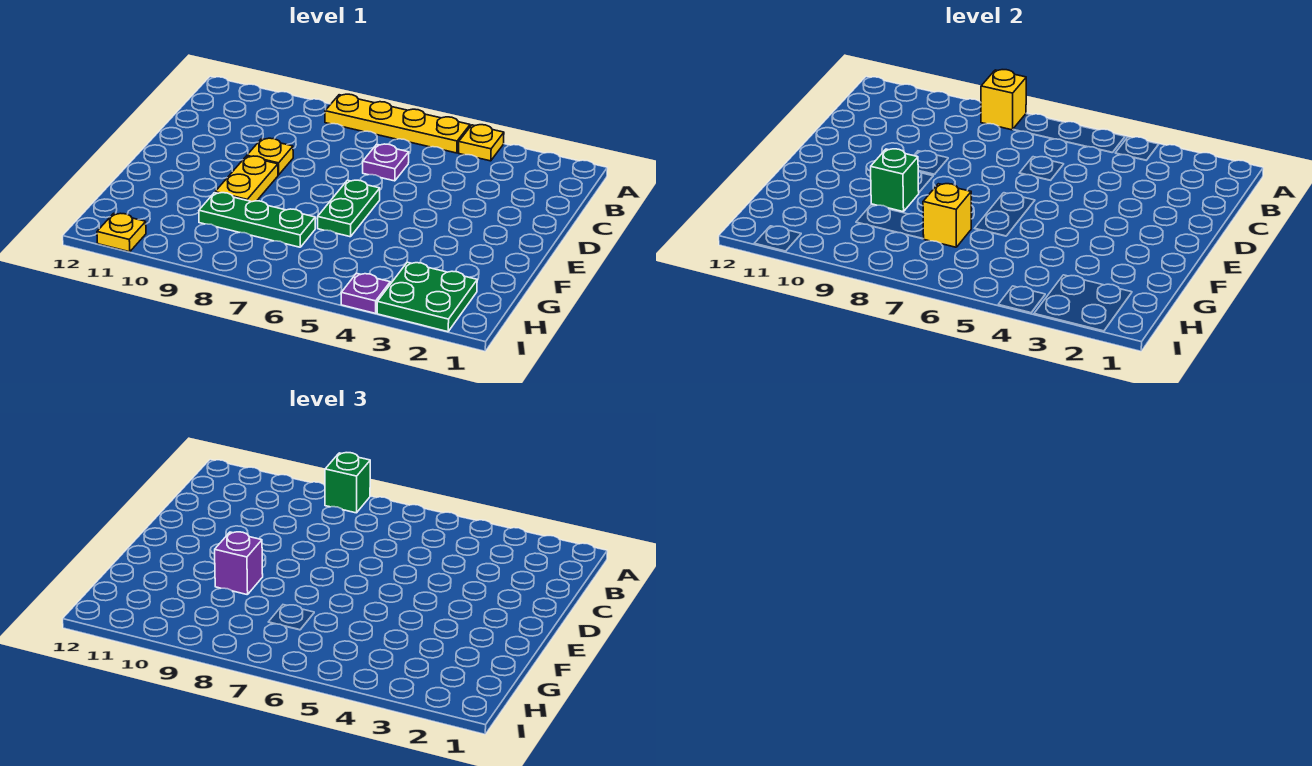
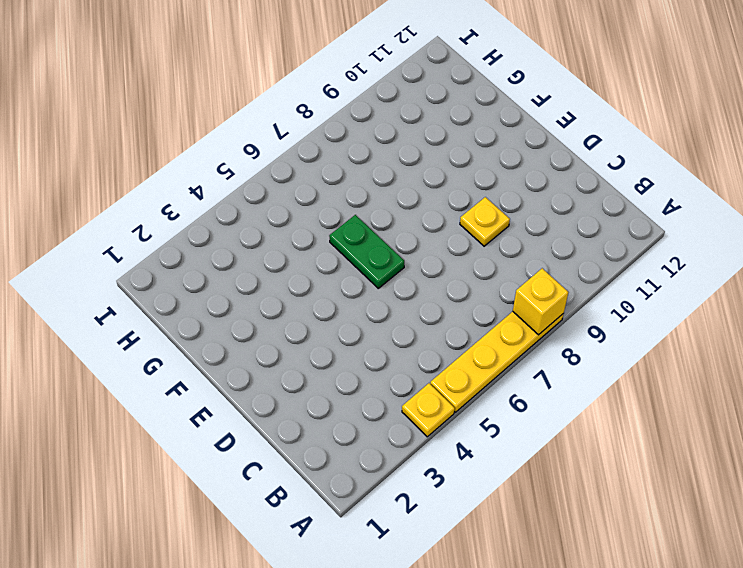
none -> purple 1x1 plate [363,144,409,181]
none -> yellow 1x2 plate [215,156,278,202]
none -> green 1x3 plate [199,193,315,247]

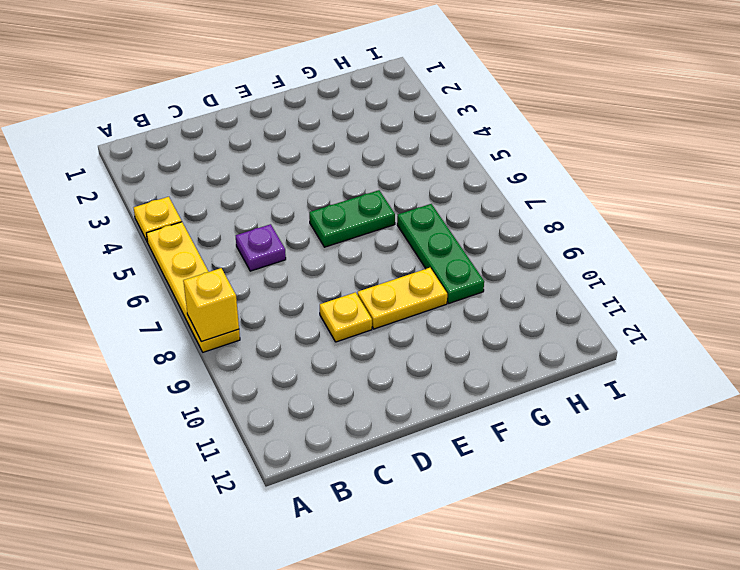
none -> green 2x2 plate [377,262,477,332]
none -> purple 1x1 plate [341,273,390,313]
none -> yellow 1x1 plate [97,213,146,252]

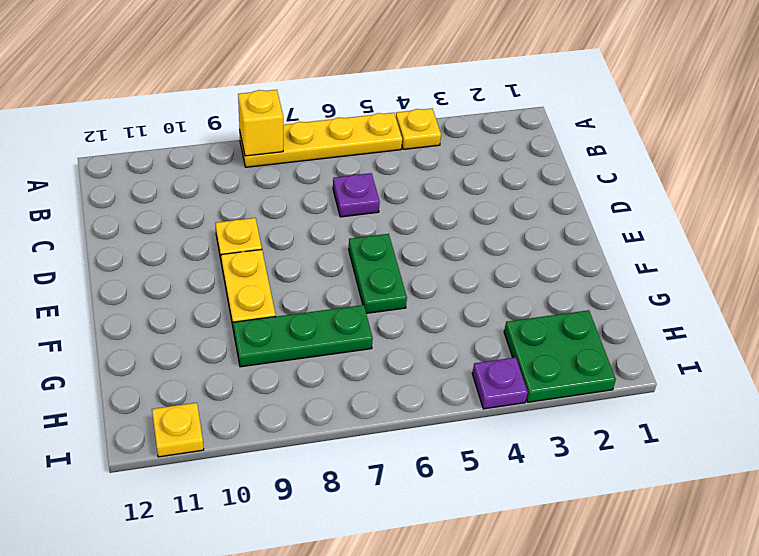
none -> green 1x1 brick [871,149,919,212]
none -> yellow 1x1 brick [923,184,971,247]
none -> green 1x1 brick [325,453,370,513]

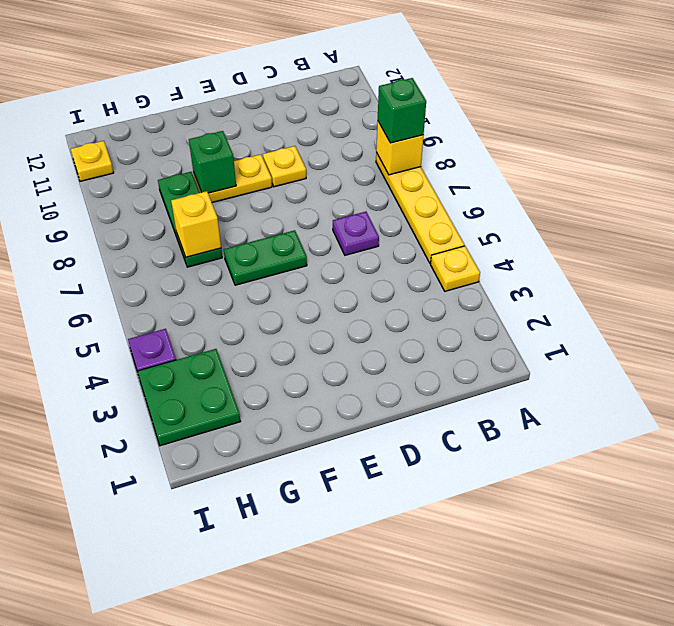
none -> purple 1x1 brick [215,532,263,595]

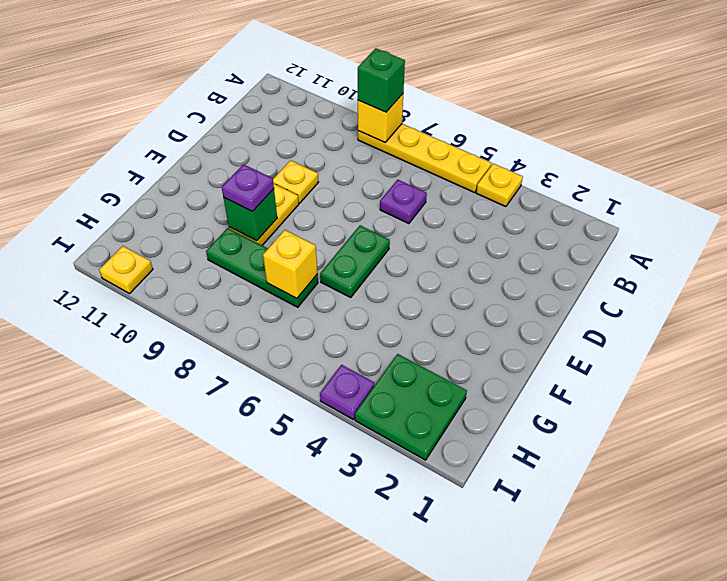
purple 1x1 plate [222,164,274,212] -> purple 1x1 brick [215,532,263,595]

